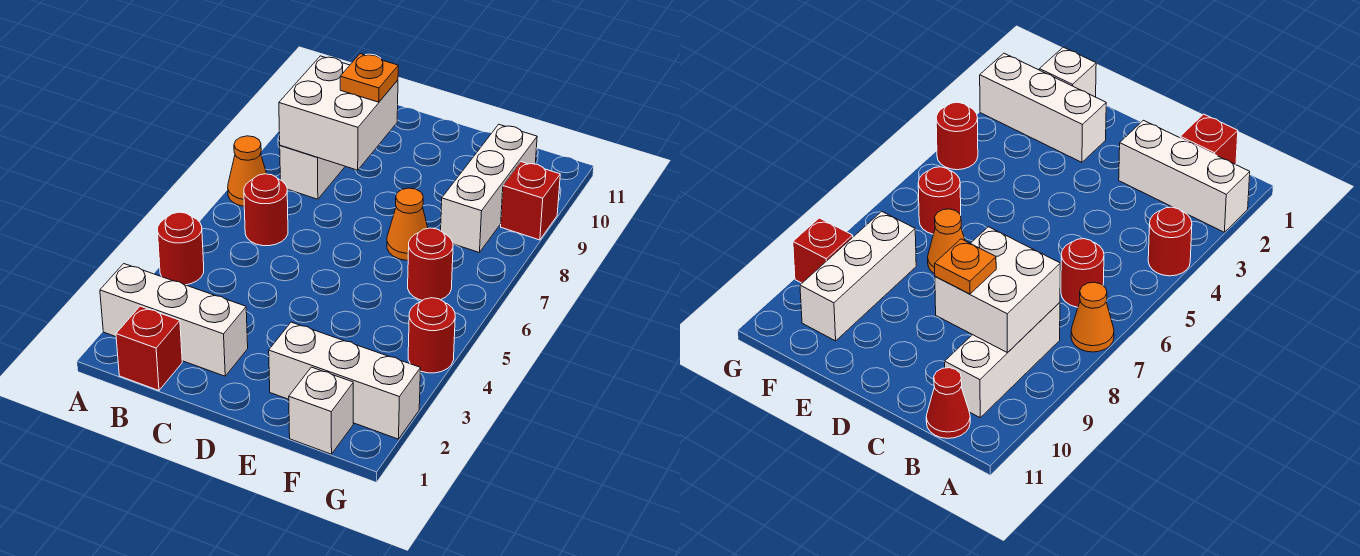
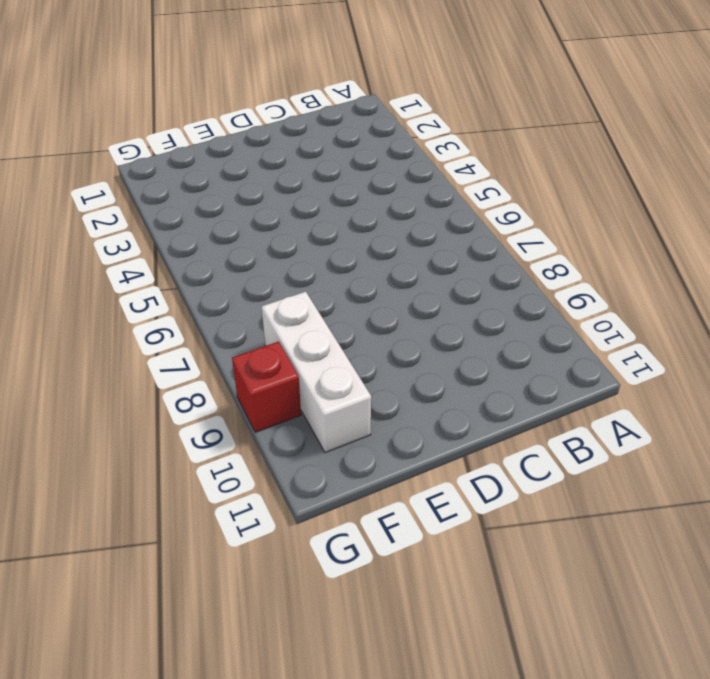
none -> white 1x3 brick [100,264,248,376]
none -> red 1x1 round brick [158,212,204,285]
none -> orange 1x1 cone [228,136,267,206]

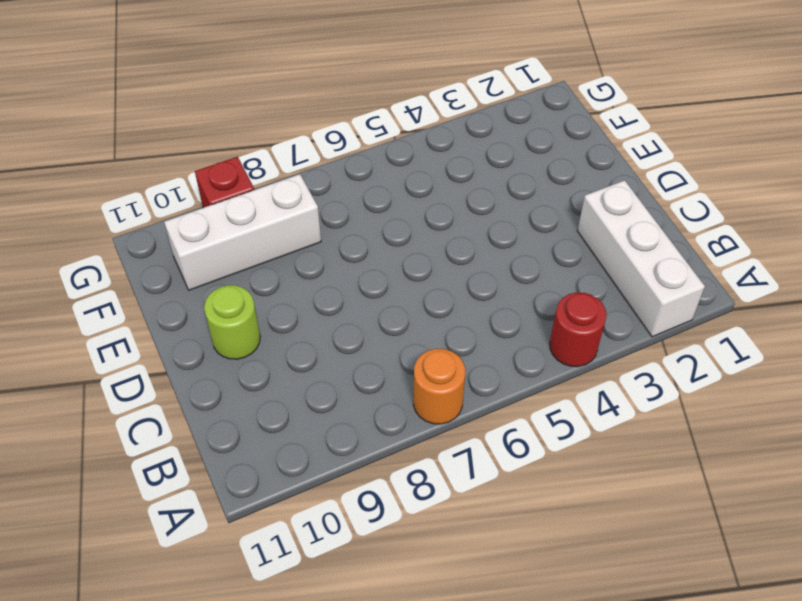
orange 1x1 round brick [413,349,465,424] -> orange 1x1 cone [228,136,267,206]
lime 1x1 round brick [204,285,260,359] -> none
none -> red 1x1 brick [116,306,182,391]
none -> red 1x1 round brick [244,174,288,246]
none -> white 1x3 brick [280,145,345,199]

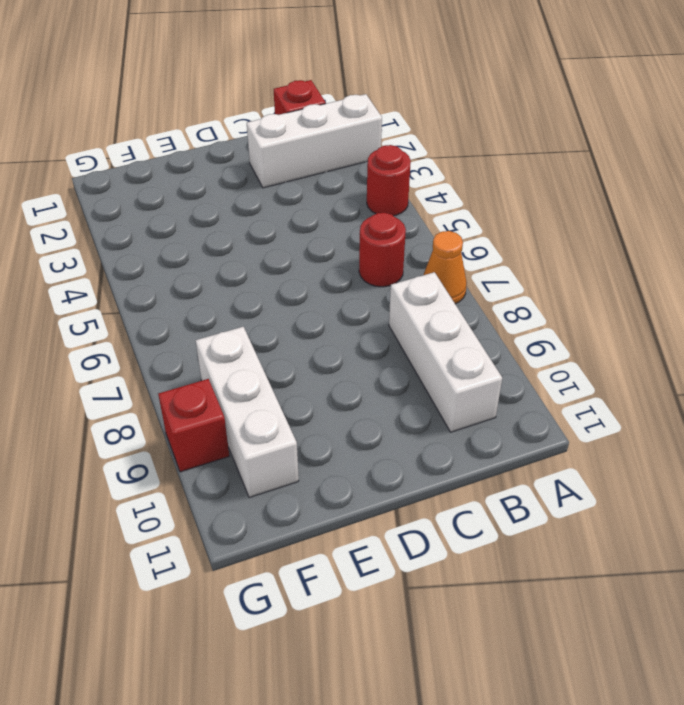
none -> red 1x1 cone [926,368,970,438]
none -> white 1x3 brick [269,322,421,439]
none -> orange 1x1 cone [387,188,428,260]

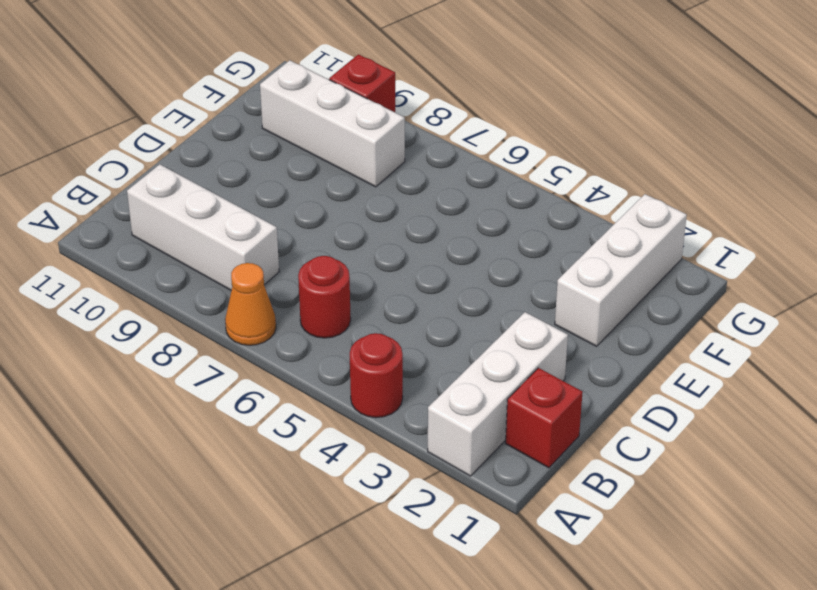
none -> red 1x1 cone [926,368,970,438]
none -> orange 1x1 cone [387,188,428,260]
none -> white 1x1 brick [289,367,353,454]

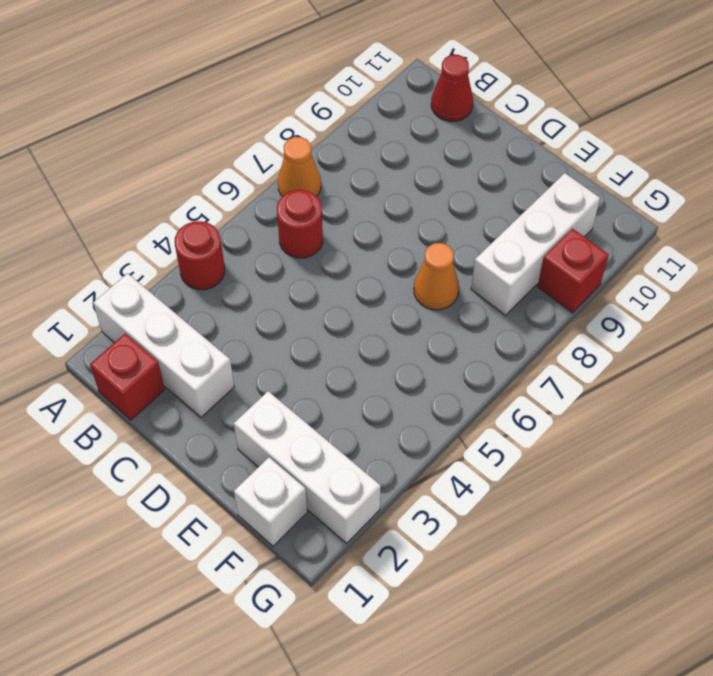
none -> white 1x3 brick [280,145,345,199]
none -> red 1x1 round brick [408,228,453,300]
none -> red 1x1 round brick [408,298,455,373]

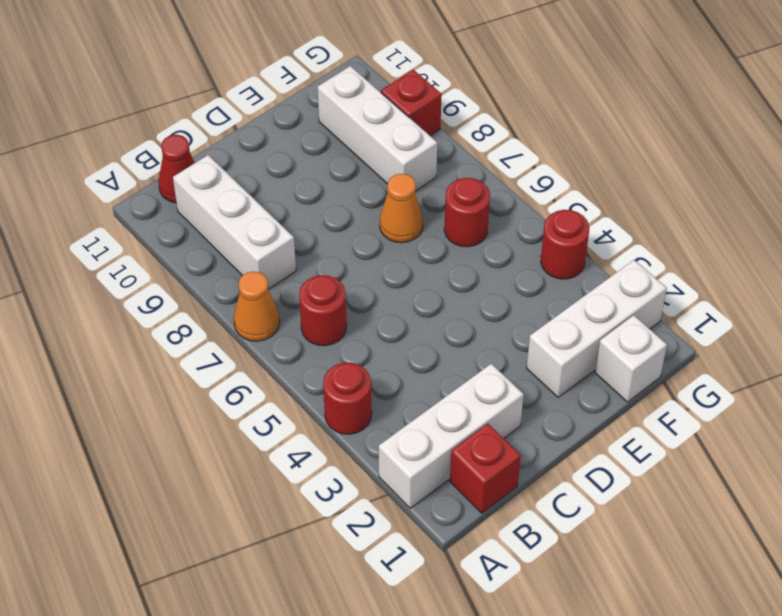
none -> white 2x2 brick [279,56,398,170]
none -> orange 1x1 plate [340,54,398,102]

